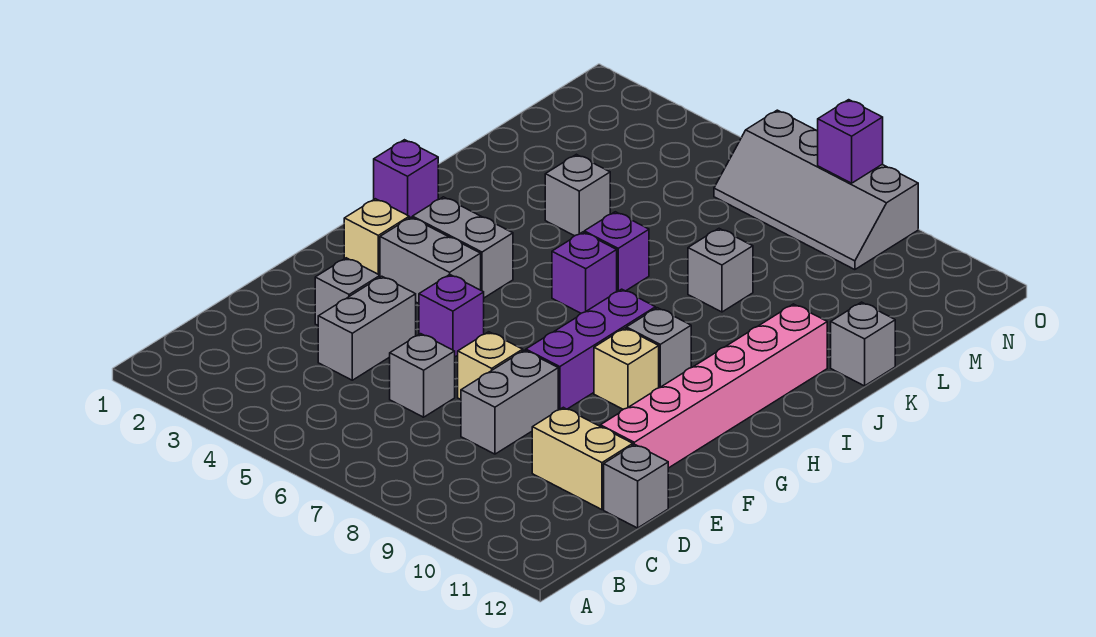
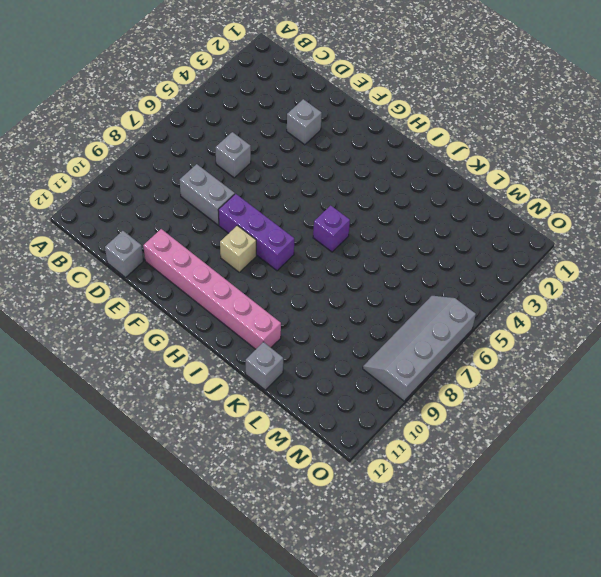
none -> grey 1x2 brick [318,276,416,380]
none -> tan 1x2 brick [532,407,633,510]
none -> tan 1x1 brick [458,332,523,399]

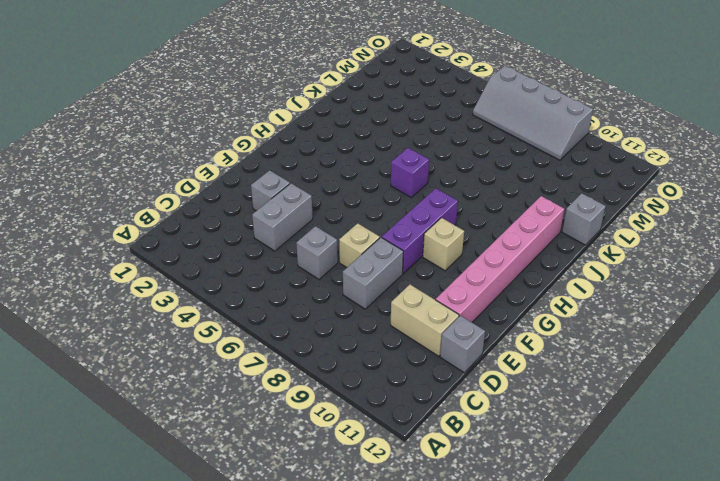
none -> purple 1x1 brick [419,275,484,357]
none -> tan 1x1 brick [344,199,409,275]
none -> grey 1x2 brick [380,217,481,303]

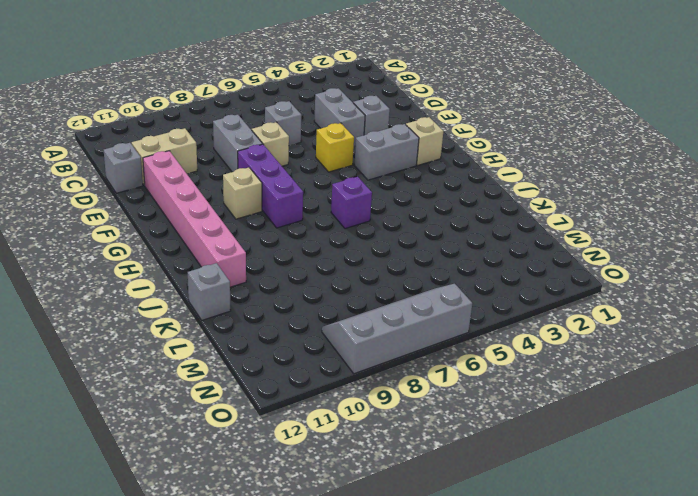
yellow 1x1 brick [316,123,354,172] -> purple 1x1 brick [419,275,484,357]
none -> grey 1x2 brick [413,197,513,298]
none -> grey 1x1 brick [626,308,691,388]
none -> purple 1x1 brick [374,140,438,218]

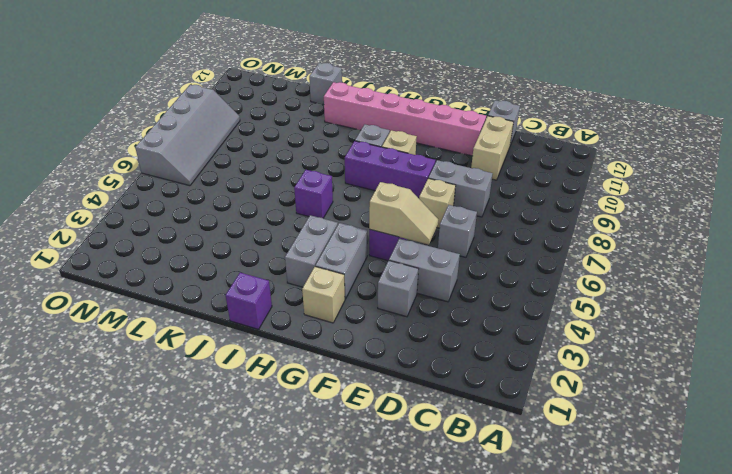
tan 1x2 slope [369,182,438,245] -> none
none -> purple 1x1 brick [584,212,649,292]
none -> grey 1x1 brick [545,154,610,236]
none -> grey 1x1 brick [688,229,753,312]

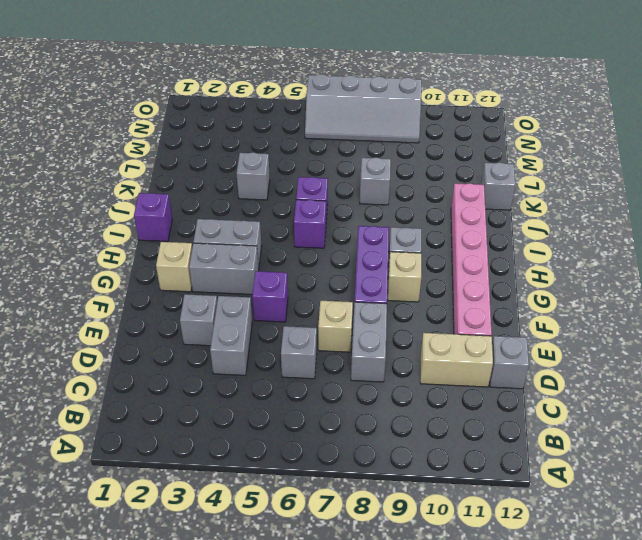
none -> purple 1x1 brick [818,100,883,183]

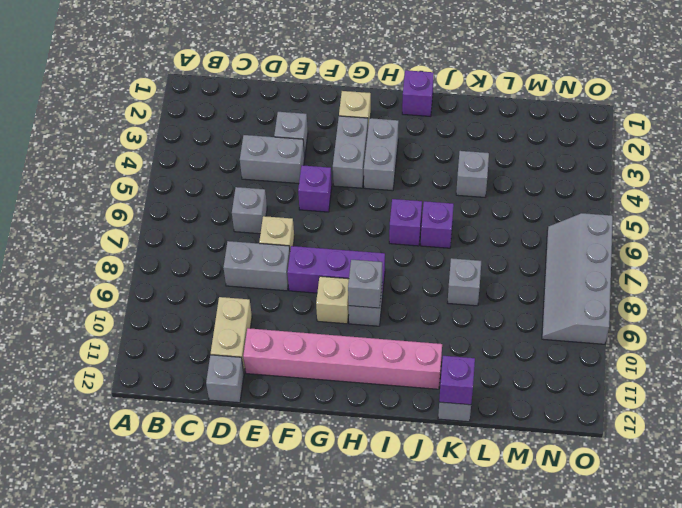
grey 1x1 brick [348,260,382,308] -> none
purple 1x1 brick [439,356,475,405] -> purple 1x1 brick moved to [818,100,883,183]

